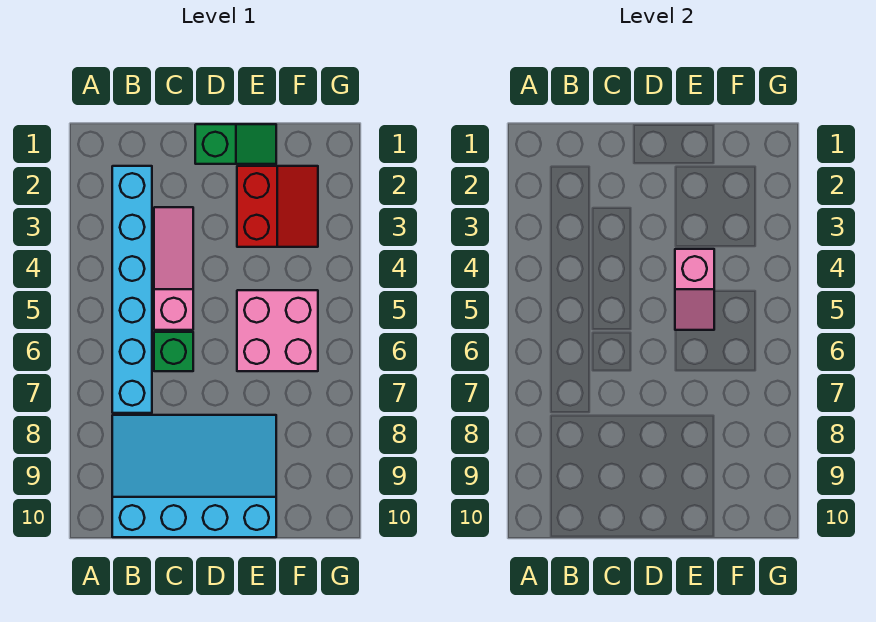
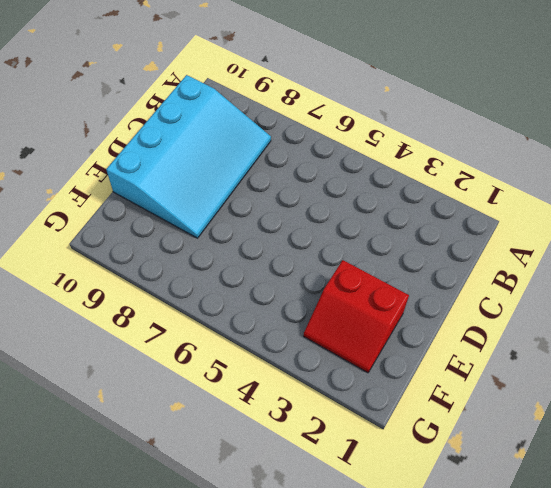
none -> cyan 1x6 brick [112,166,152,413]
none -> pink 1x3 slope [154,207,193,330]

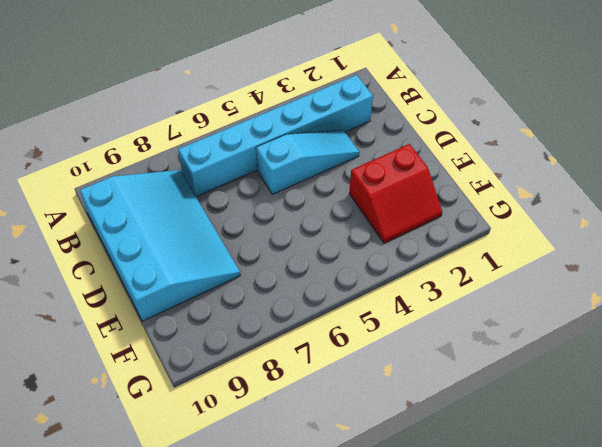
cyan 1x3 slope [256,130,359,194] -> pink 1x3 slope [154,207,193,330]
none -> green 1x1 brick [154,332,193,371]
none -> green 1x2 slope [195,124,276,164]

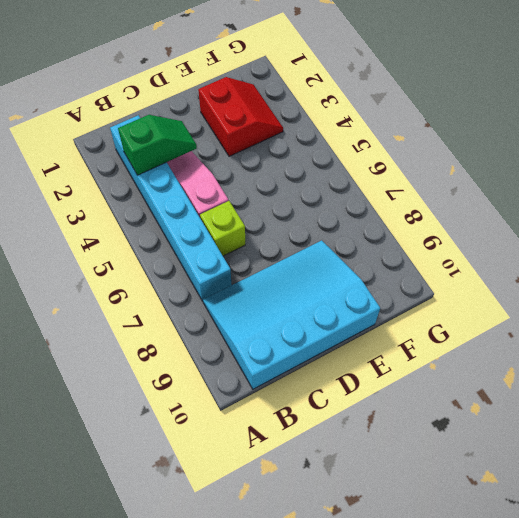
green 1x2 slope [118,115,197,175] -> green 1x2 slope moved to [195,124,276,164]
lime 1x1 brick [200,201,245,256] -> green 1x1 brick [154,332,193,371]
none -> pink 2x2 brick [237,290,318,371]
none -> pink 1x2 slope [675,249,714,330]

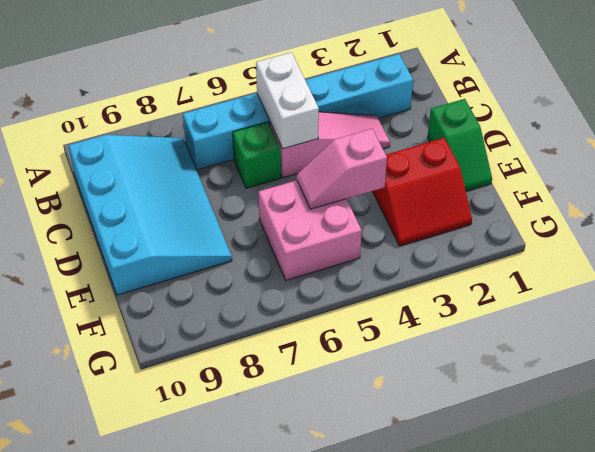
white 1x2 brick [256,52,319,149] -> none

